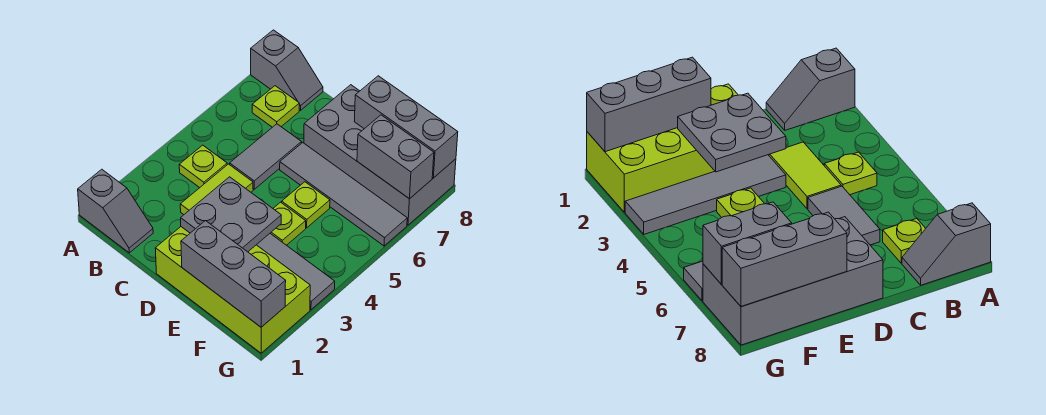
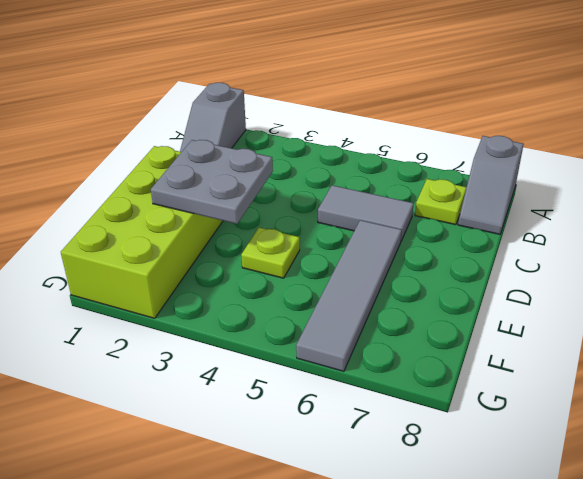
none -> lime 1x1 plate [179,145,227,188]
none -> lime 1x2 tile [180,164,253,215]
none -> grey 1x4 tile [257,234,335,310]

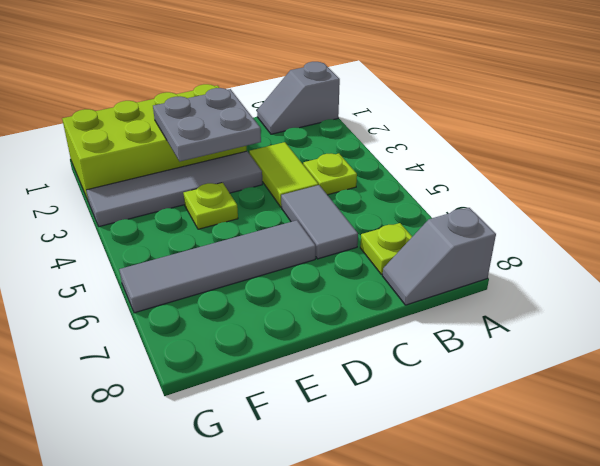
none -> grey 2x4 brick [304,85,456,225]
none -> lime 1x1 plate [282,182,330,228]
none -> grey 1x3 brick [181,221,286,327]

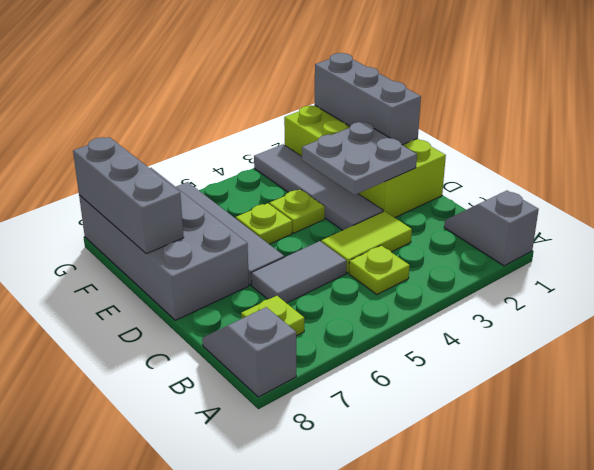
none -> grey 1x2 brick [357,115,434,199]

